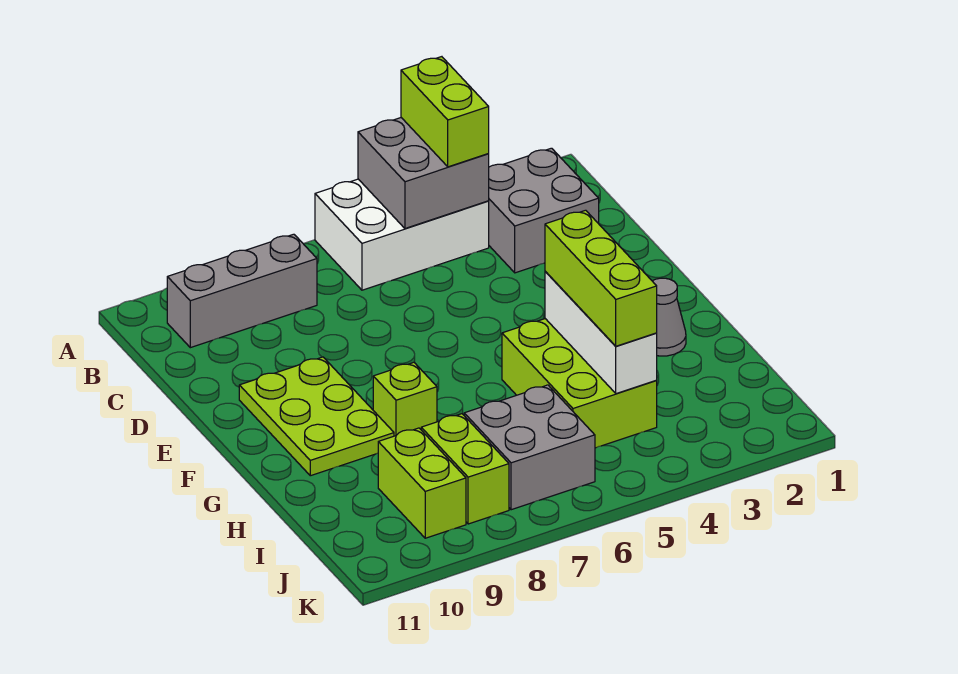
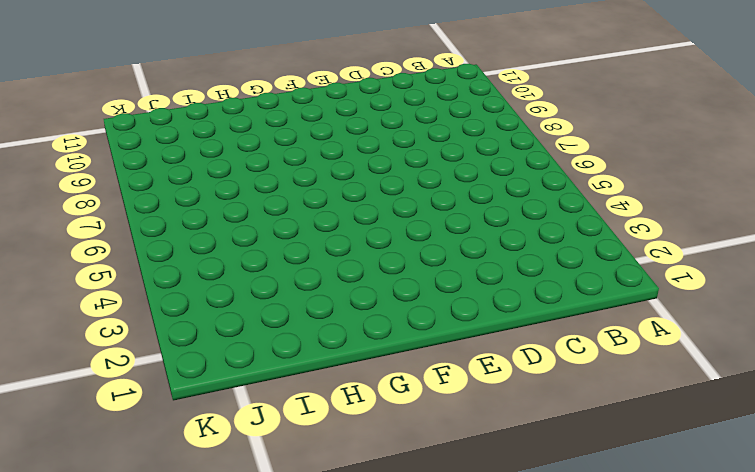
none -> white 2x3 brick [315,179,489,290]
none -> grey 2x2 brick [489,148,599,273]
none -> grey 1x3 brick [167,234,317,348]

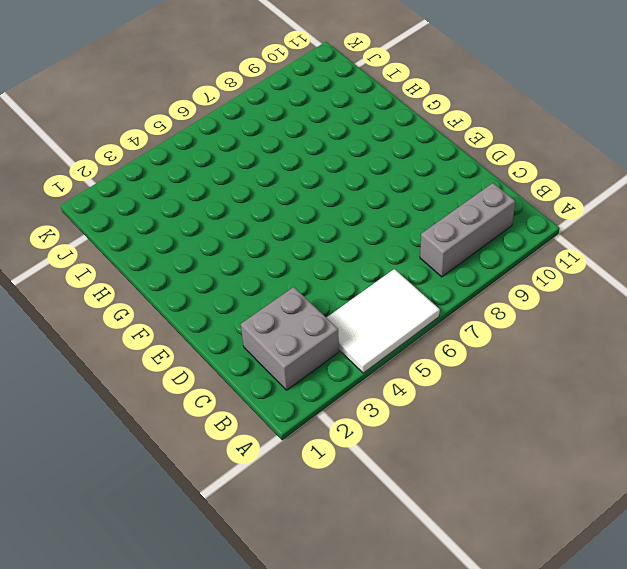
white 2x3 tile [326,269,440,373] -> white 2x3 brick [315,179,489,290]
none -> lime 2x3 plate [239,357,394,476]
none -> grey 1x1 cone [653,278,686,356]
none -> lime 2x3 brick [502,319,657,448]

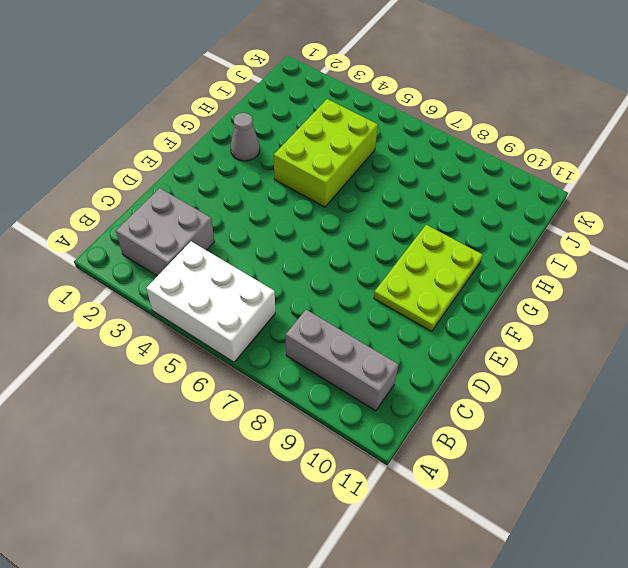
none -> lime 1x1 brick [373,362,437,436]
none -> grey 2x2 brick [464,385,595,510]
none -> lime 1x2 brick [421,414,509,524]

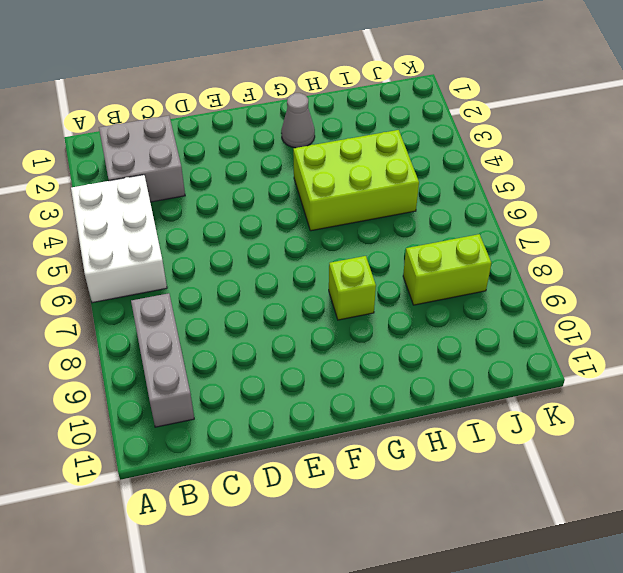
none -> lime 2x3 plate [239,357,394,476]
none -> grey 2x2 brick [464,385,595,510]
none -> lime 1x2 brick [378,428,466,538]

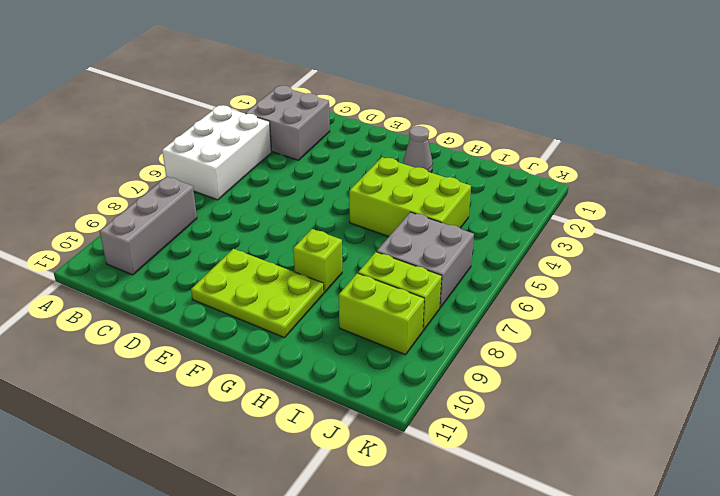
none -> grey 2x2 brick [358,118,489,229]
none -> white 1x3 brick [545,272,657,394]
none -> lime 1x2 brick [401,57,489,167]

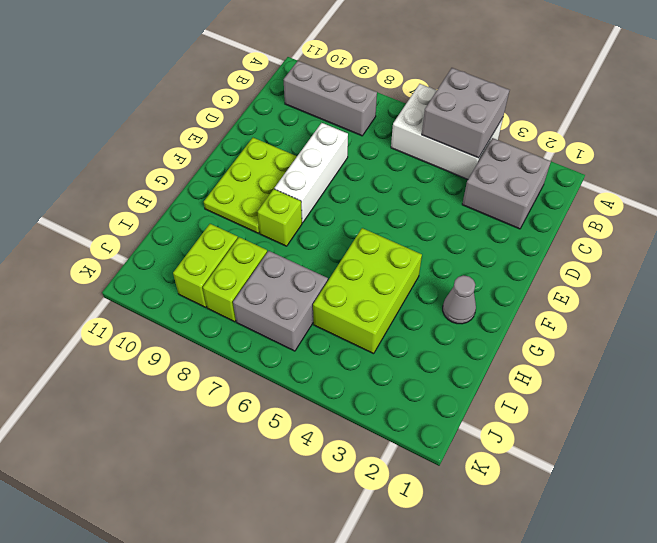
white 1x3 brick [274,123,348,223] -> white 1x3 brick moved to [545,272,657,394]
none -> lime 1x2 brick [401,57,489,167]
none -> lime 1x3 brick [545,210,657,346]

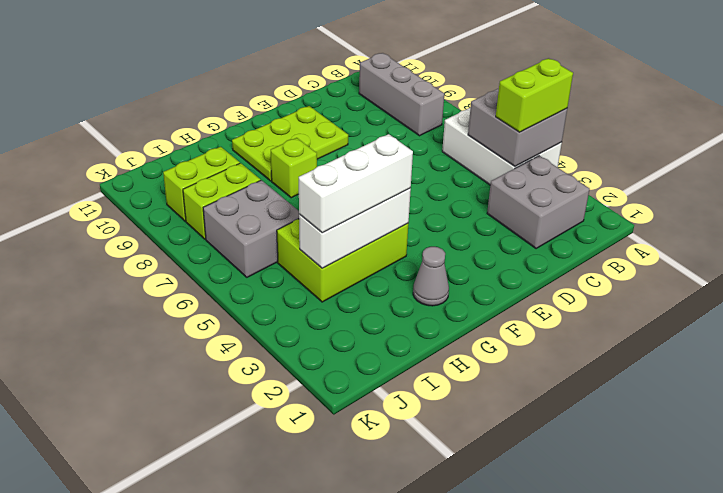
white 1x3 brick [299,134,413,233] -> lime 1x3 brick [545,210,657,346]

